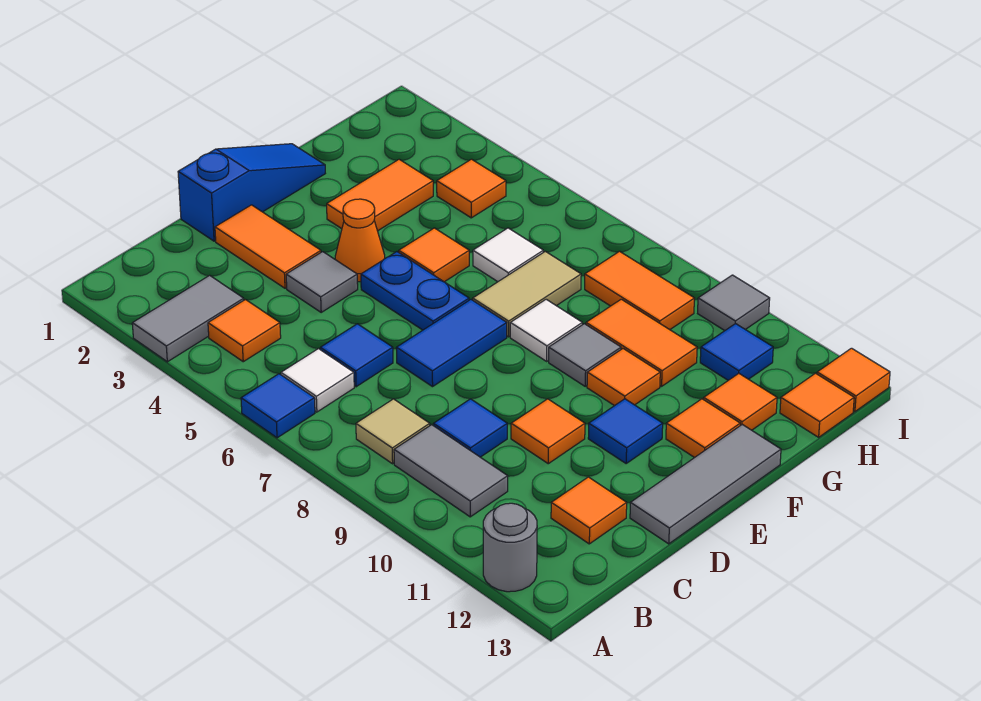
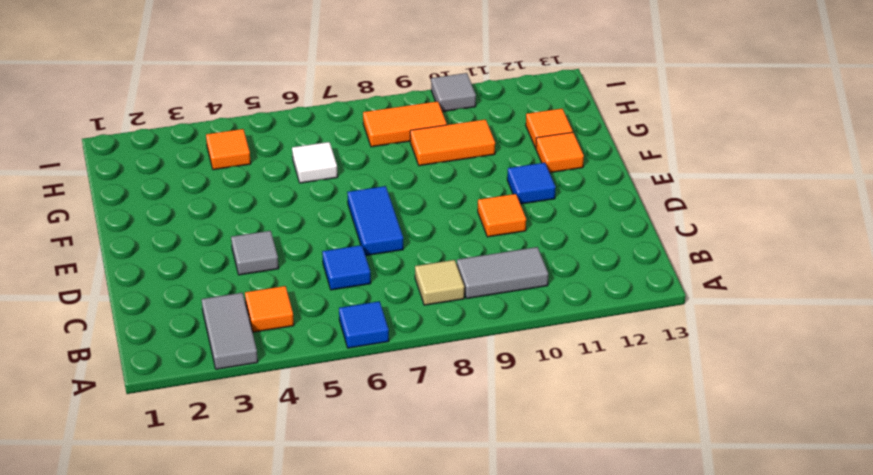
none -> grey 1x1 round brick [483,503,537,592]
none -> white 1x1 tile [281,349,354,412]
none -> blue 1x1 tile [434,399,507,457]
none -> orange 1x1 tile [551,477,627,544]

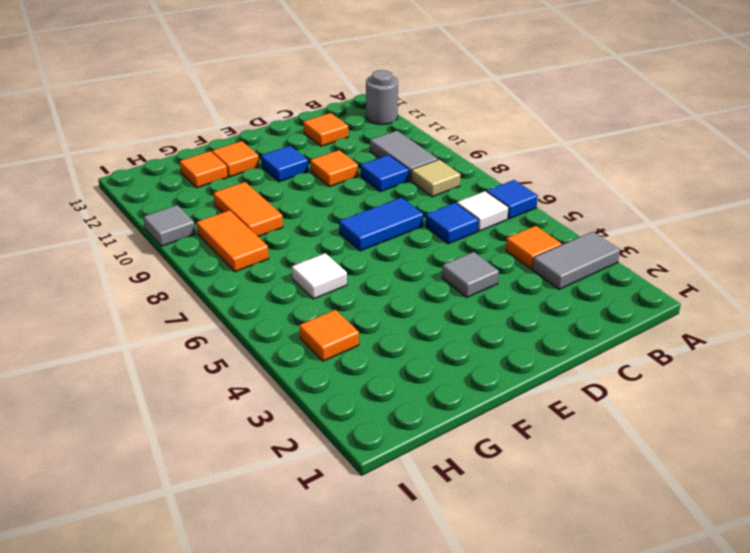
none -> blue 1x3 slope [178,144,325,241]
none -> orange 1x2 tile [215,205,321,288]
none -> grey 1x3 tile [630,425,781,544]
none -> orange 1x1 cone [335,199,385,282]

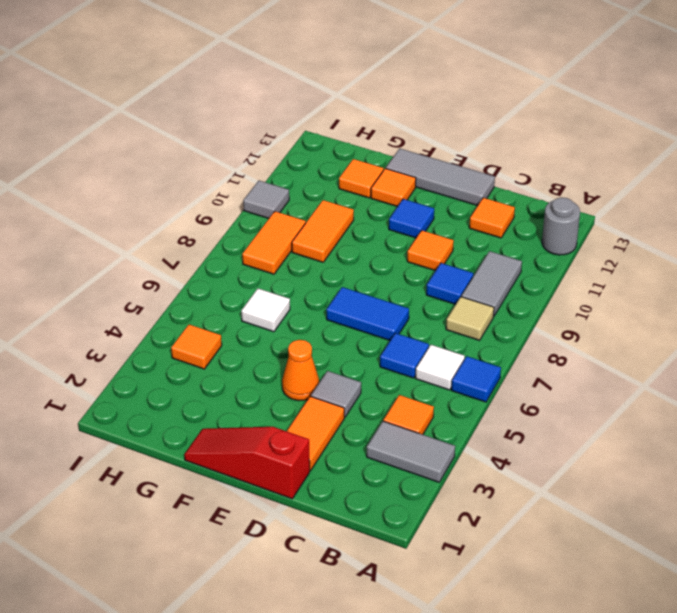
red 1x3 slope [184,427,310,499] -> blue 1x3 slope [178,144,325,241]
none -> blue 1x2 plate [361,252,469,330]
none -> orange 1x2 tile [327,159,433,231]
none -> orange 1x1 tile [399,228,469,282]
none -> tan 1x2 tile [473,251,581,337]

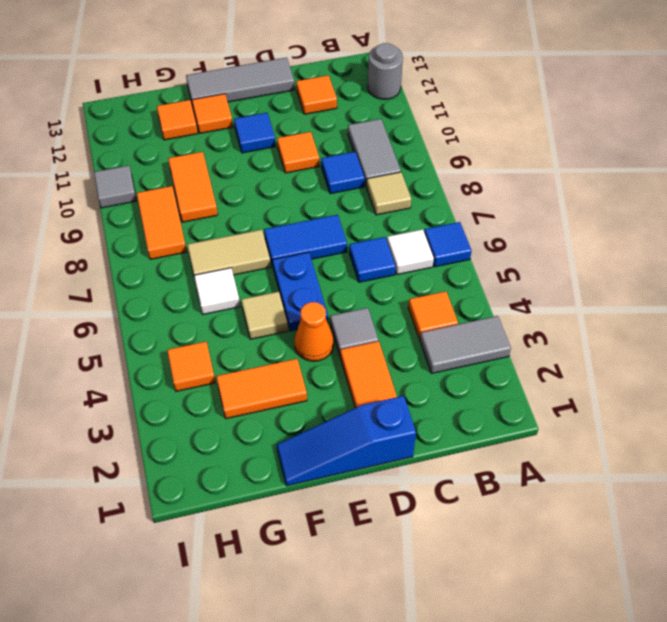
tan 1x1 tile [241,292,288,339] -> orange 1x1 tile [399,228,469,282]
none -> white 1x1 tile [510,299,582,361]
none -> grey 1x1 tile [549,324,621,386]
none -> orange 1x1 tile [587,349,660,406]
none -> blue 1x1 tile [700,324,773,380]

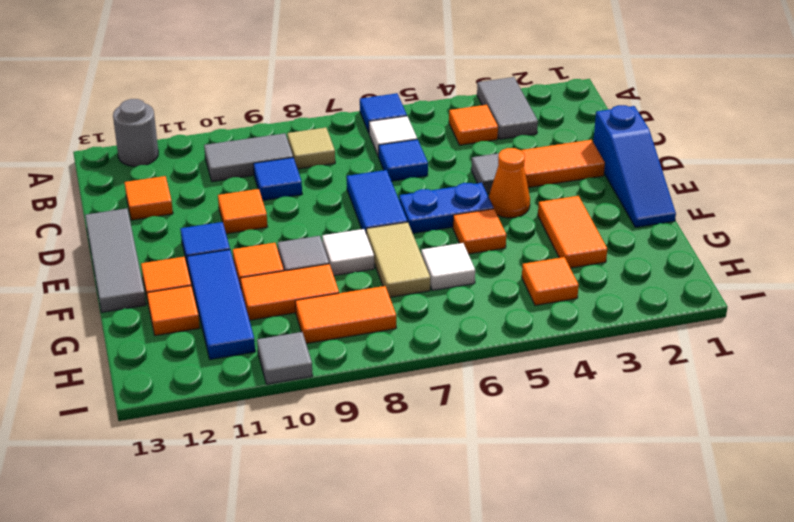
blue 1x3 tile [187,250,255,360] -> blue 1x1 tile [700,324,773,380]
none -> orange 1x1 tile [780,373,854,437]
none -> orange 1x1 tile [817,348,890,412]

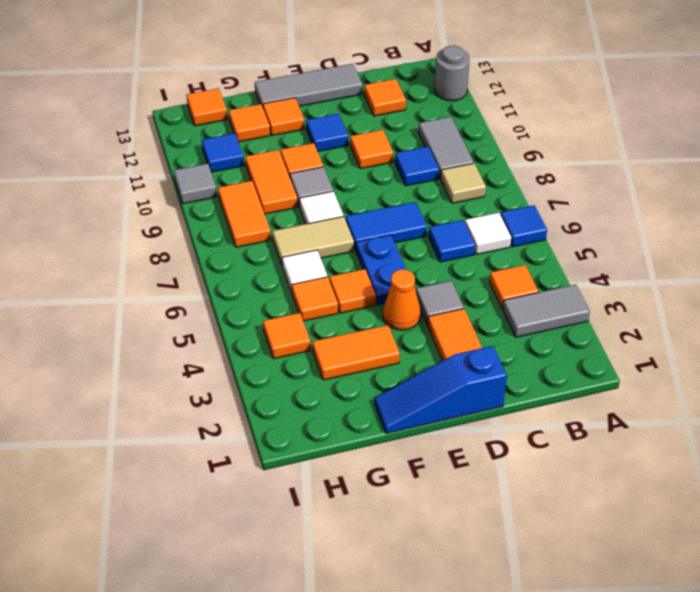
orange 1x1 tile [292,277,338,321] -> orange 1x1 tile moved to [817,348,890,412]

